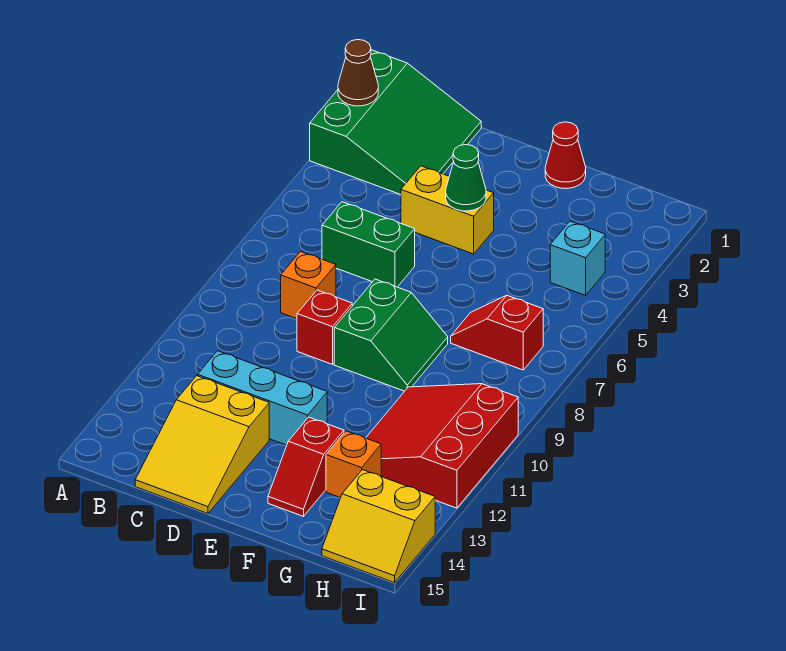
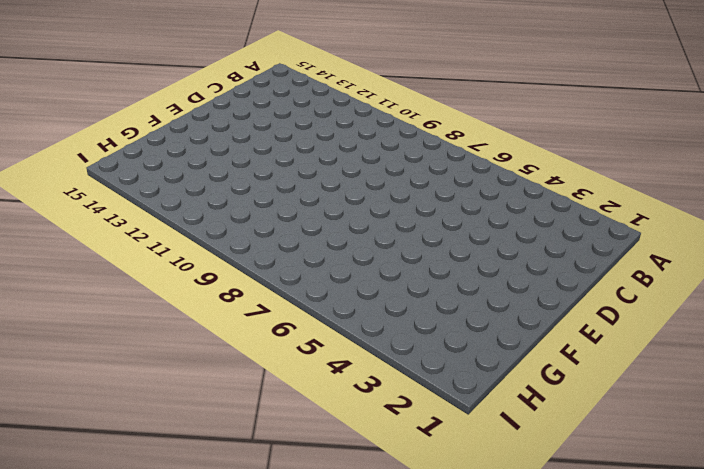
none -> green 3x3 slope [310,50,481,195]
none -> green 1x2 brick [322,202,415,287]
none -> orange 1x1 brick [281,251,336,319]

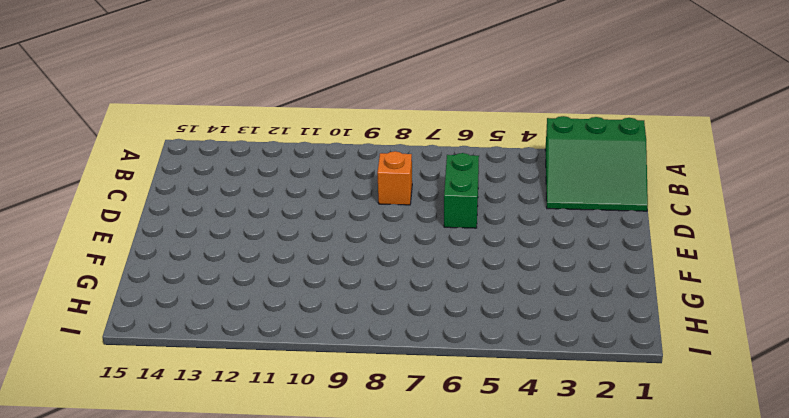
none -> cyan 1x3 brick [198,351,327,445]
none -> yellow 2x3 slope [135,376,269,513]
none -> yellow 1x2 brick [401,166,494,254]

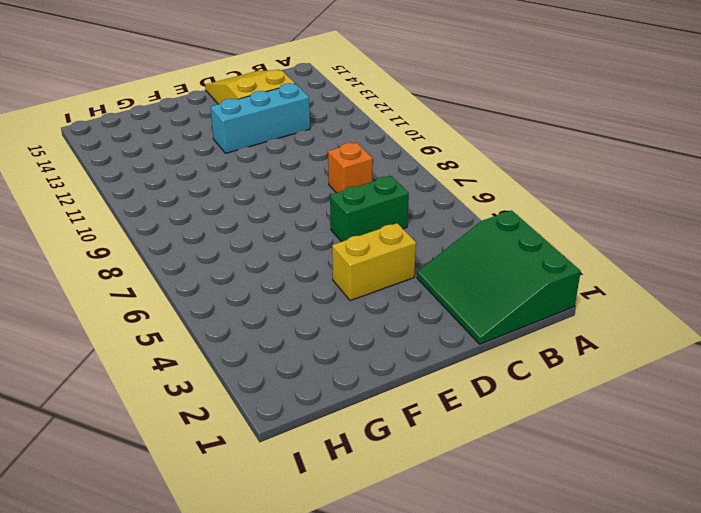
none -> red 1x1 brick [297,290,352,364]
none -> green 2x2 slope [334,279,448,391]
none -> red 1x1 cone [545,122,586,189]

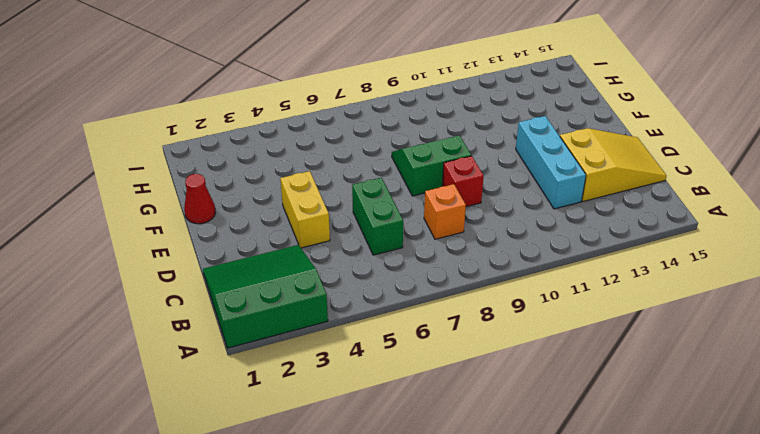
none -> red 1x2 slope [268,417,344,516]
none -> red 1x2 slope [451,296,543,370]
none -> red 3x3 slope [366,384,518,508]

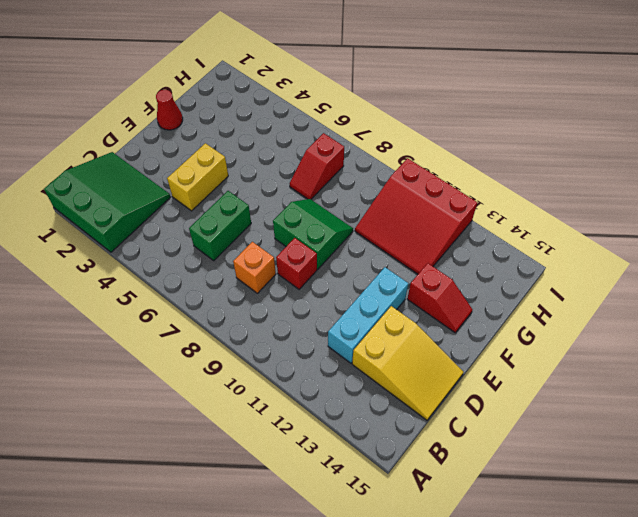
none -> orange 1x1 brick [326,431,381,498]
none -> cyan 1x1 brick [550,221,605,295]
none -> yellow 2x2 slope [322,470,435,583]

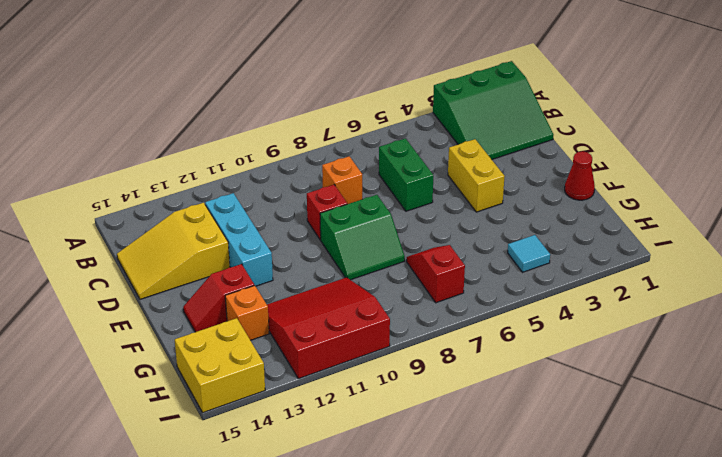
cyan 1x1 tile [508,235,550,272] -> cyan 1x1 brick [550,221,605,295]
yellow 2x2 brick [175,318,265,413] -> yellow 2x2 slope [322,470,435,583]
none -> brown 1x1 cone [338,40,378,106]
none -> green 1x1 cone [446,145,486,211]

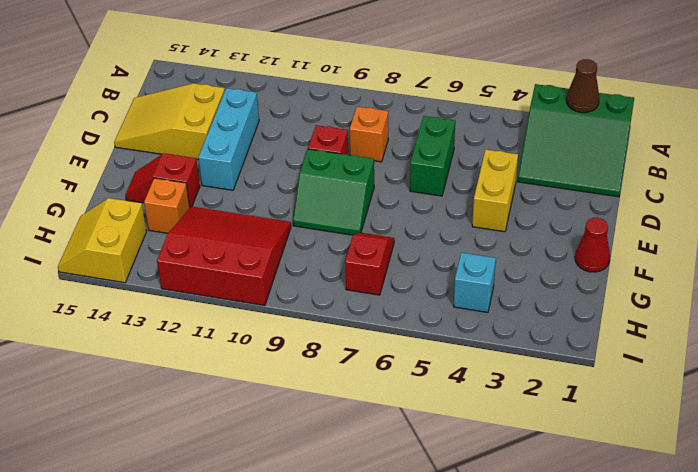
none -> green 1x1 cone [446,145,486,211]

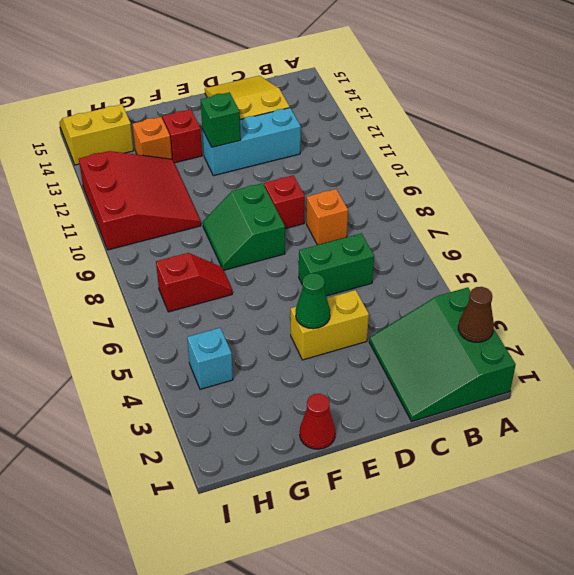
green 1x1 brick [201,92,241,147] -> none

